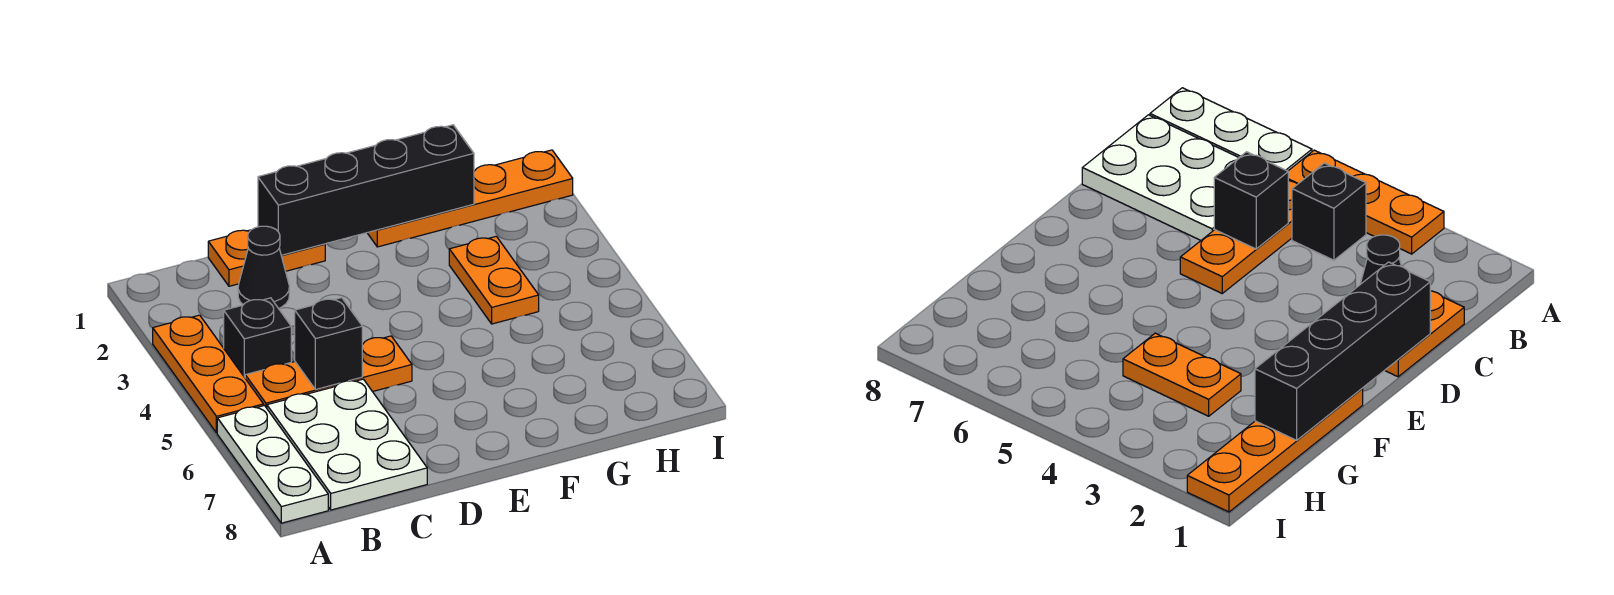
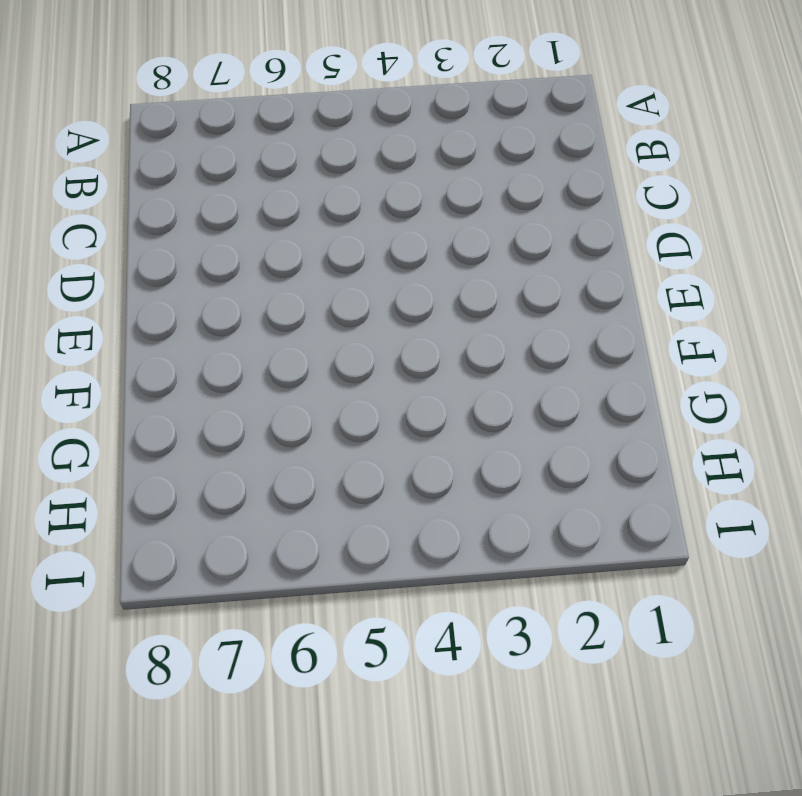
none -> orange 1x3 plate [153,315,264,433]
none -> white 1x3 plate [217,405,328,523]

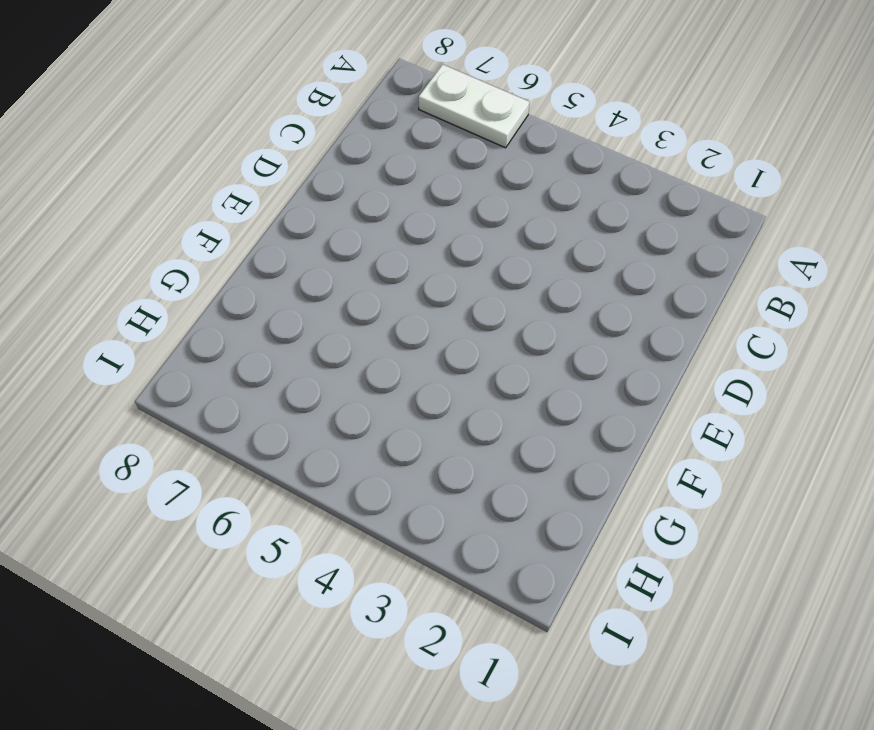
white 1x2 plate [418,64,530,148] -> white 1x3 plate [217,405,328,523]
none -> orange 1x3 plate [153,315,264,433]
none -> black 1x1 brick [224,298,291,377]

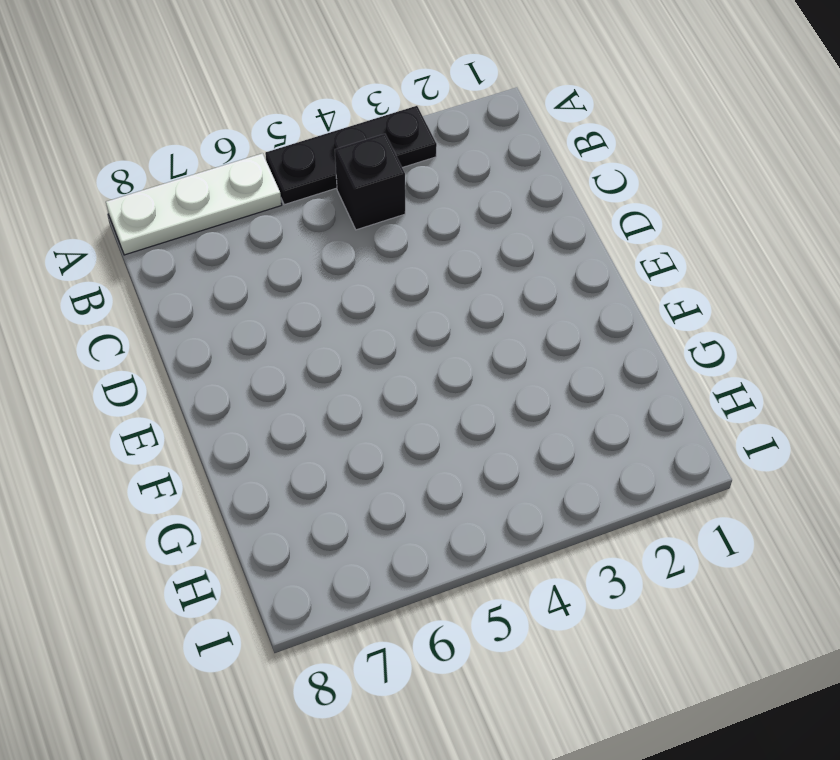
black 1x3 plate [265,106,437,205] -> orange 1x3 plate [153,315,264,433]
none -> orange 1x3 plate [245,336,412,408]
none -> white 2x3 plate [267,379,427,510]

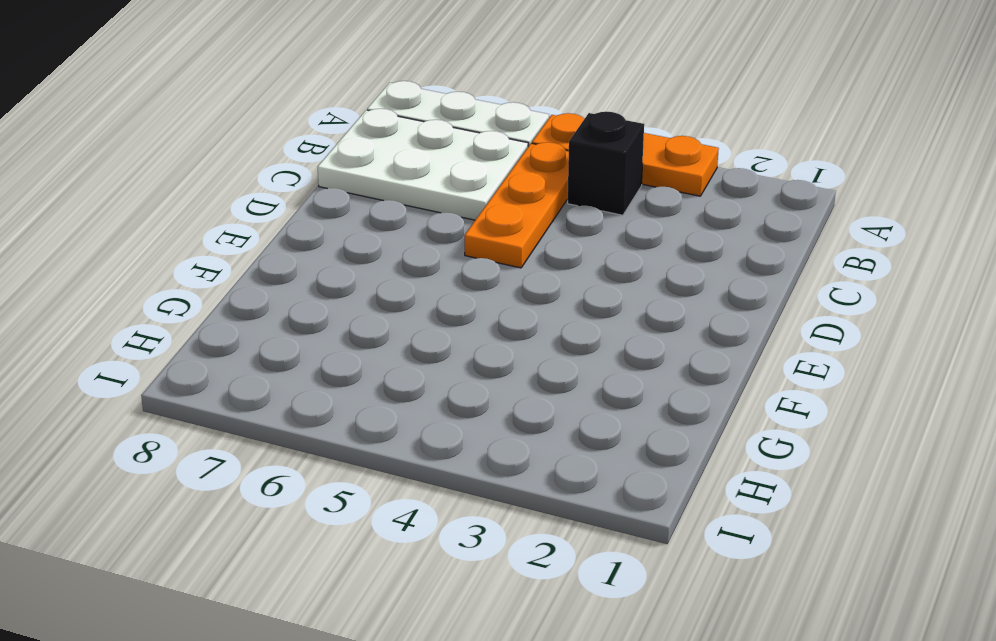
none -> orange 1x2 plate [208,230,325,286]
none -> black 1x1 cone [238,226,289,308]

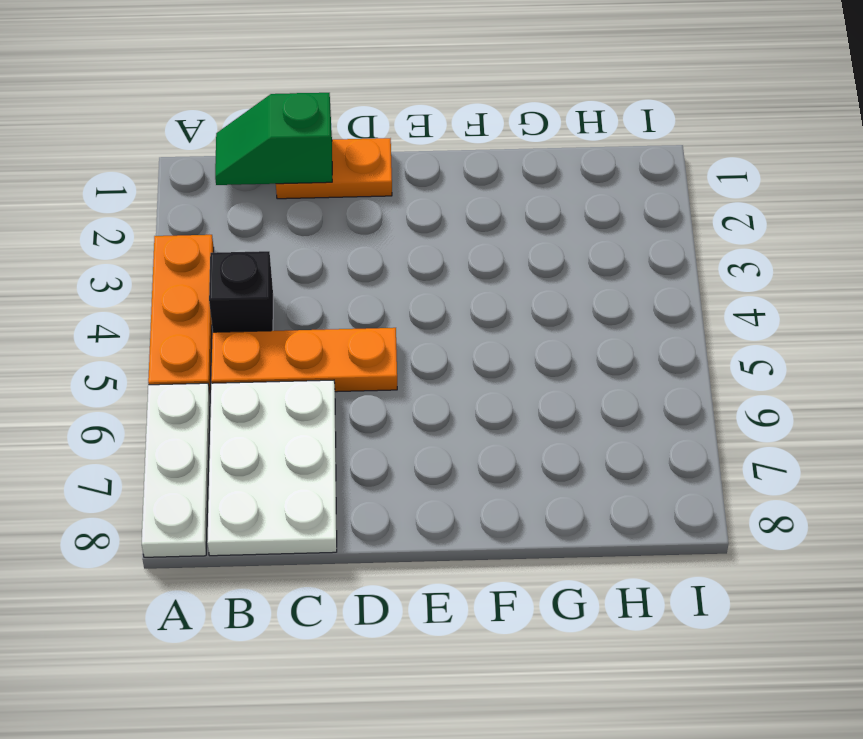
green 1x2 slope [215,93,332,185] -> none
none -> black 1x1 cone [238,226,289,308]
none -> orange 1x4 plate [368,150,573,247]

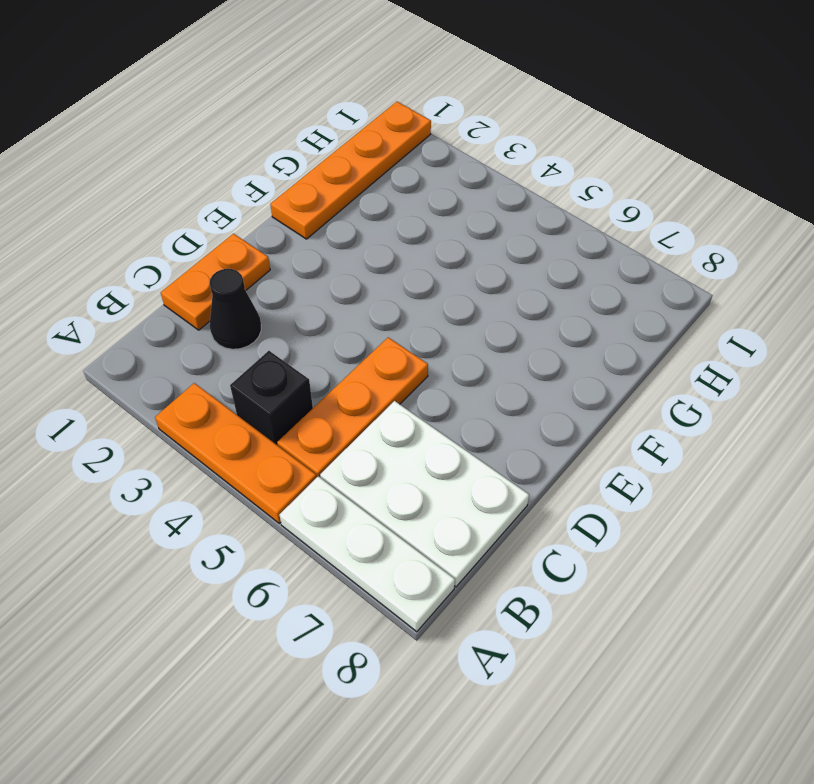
none -> orange 1x2 plate [449,236,539,324]
none -> black 1x1 brick [295,298,362,390]

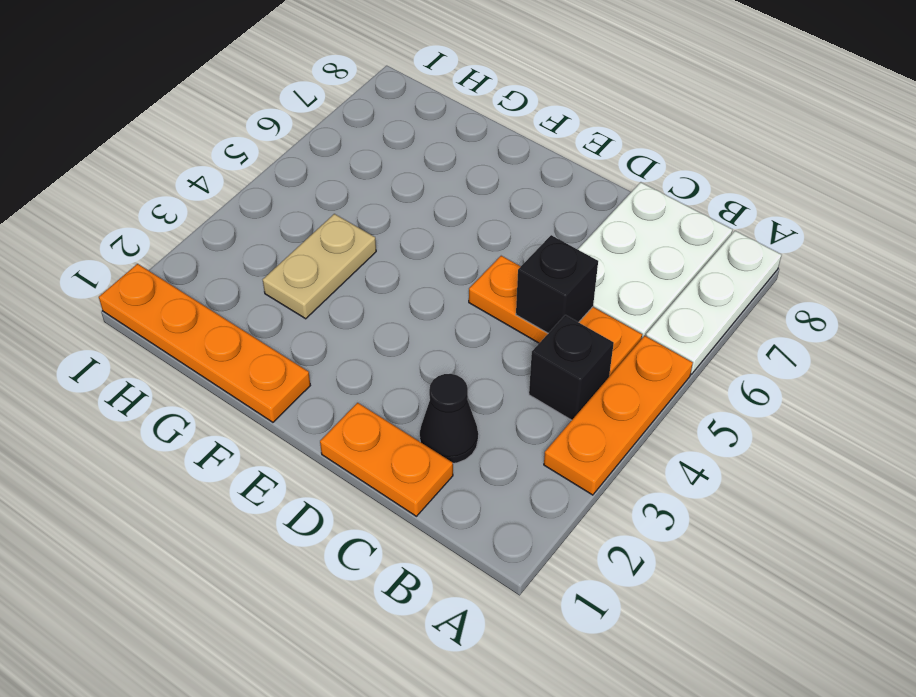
tan 1x2 plate [263,214,376,319] -> orange 1x2 plate [449,236,539,324]
none -> black 1x4 brick [258,125,474,255]

